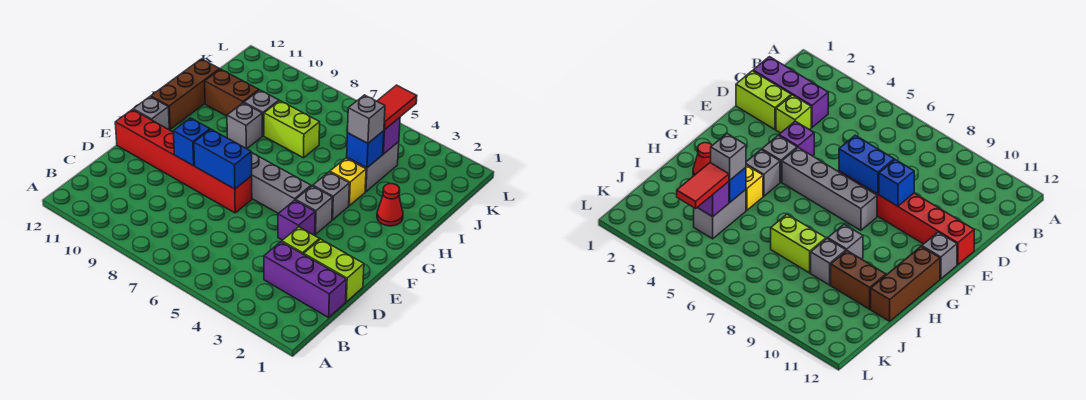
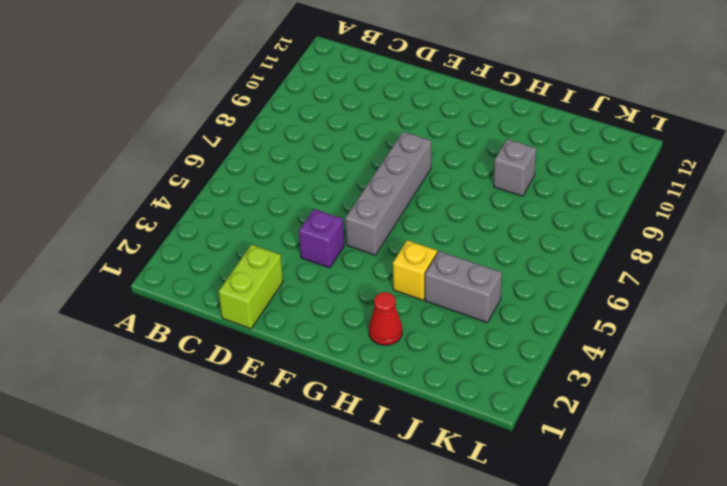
none -> purple 1x3 brick [264,242,346,318]
none -> lime 1x1 brick [282,227,320,254]
none -> red 1x6 brick [115,109,252,213]

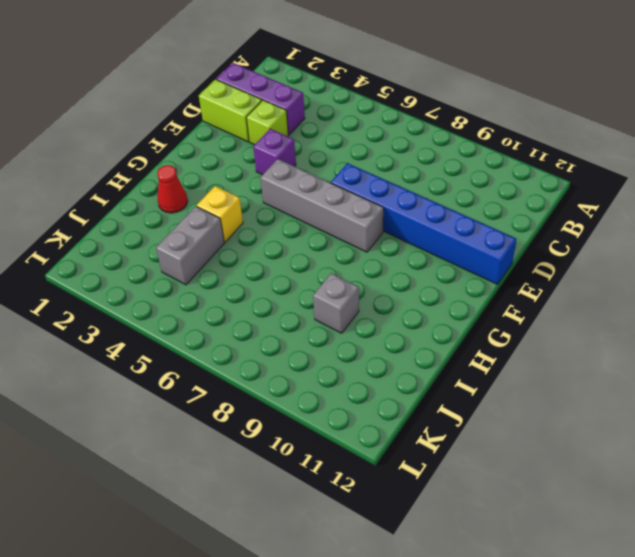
blue 1x6 brick [331,163,516,284] -> red 1x6 brick [115,109,252,213]
none -> grey 1x1 brick [296,186,332,234]
none -> grey 1x1 brick [133,97,169,130]
none -> grey 1x1 brick [313,172,349,220]

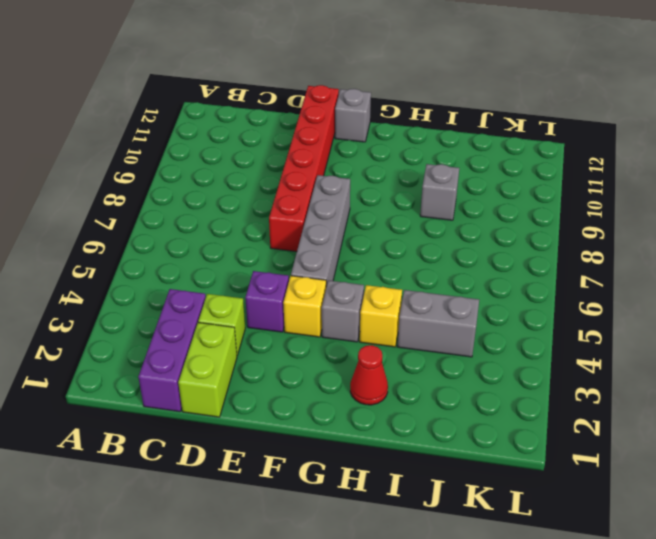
yellow 1x1 brick [283,276,326,337] -> grey 1x1 brick [296,186,332,234]
none -> brown 1x3 brick [151,59,220,129]
none -> grey 1x1 brick [227,103,262,149]
none -> lime 1x2 brick [264,101,320,158]

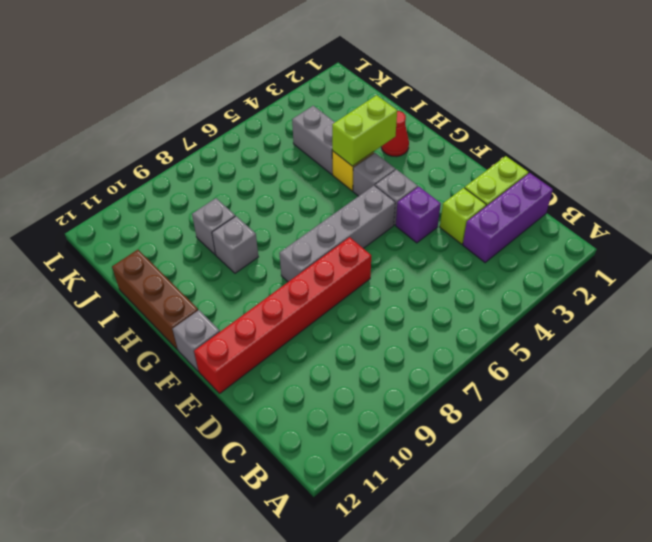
lime 1x2 brick [332,95,397,166] -> lime 1x2 brick moved to [264,101,320,158]
none -> brown 1x2 brick [205,69,259,116]
none -> blue 1x2 brick [194,129,252,189]
none -> blue 1x1 brick [173,118,210,166]

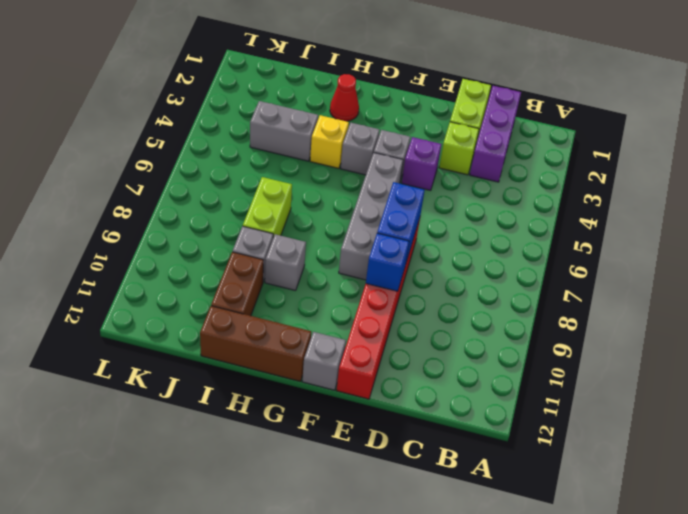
none -> blue 1x1 brick [347,131,384,168]
none -> purple 1x1 brick [383,118,400,154]
none -> grey 1x1 brick [348,95,385,143]

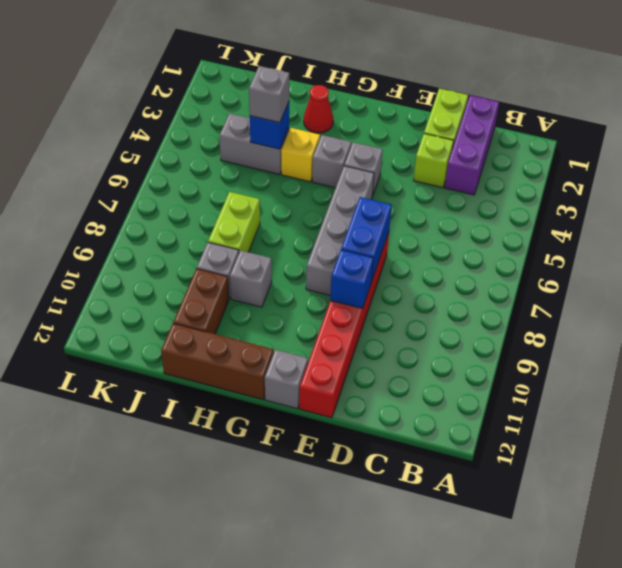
none -> purple 1x1 brick [278,200,315,240]
none -> purple 1x1 brick [383,118,400,154]
none -> red 1x2 tile [377,85,417,130]

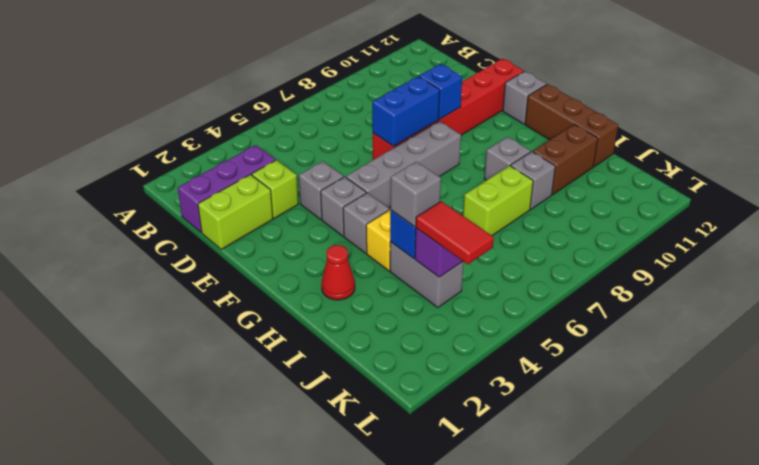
grey 1x1 brick [299,161,344,220] -> purple 1x1 brick [278,200,315,240]

